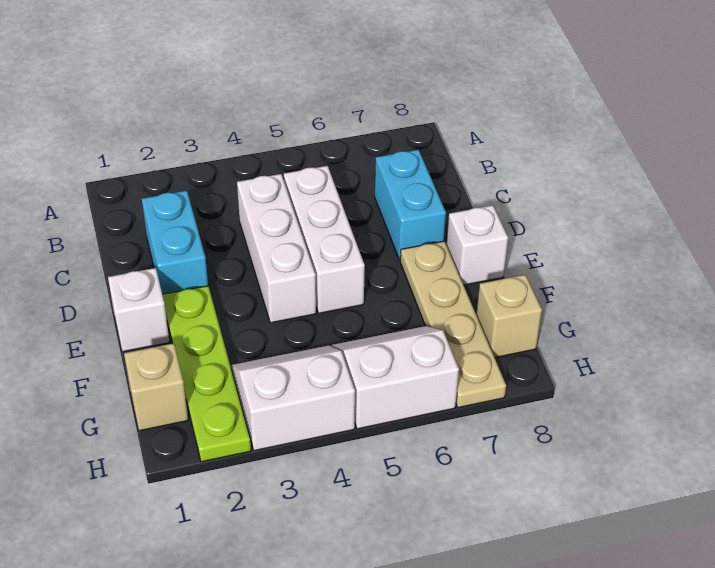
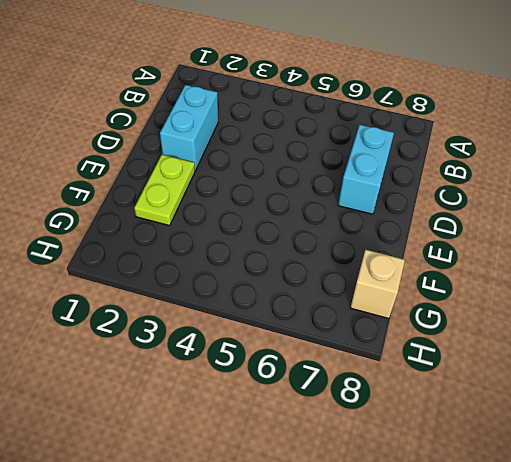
lime 1x2 plate [134,155,195,226] -> lime 1x4 plate [163,286,251,462]
none -> white 1x3 brick [237,174,316,323]
none -> white 1x3 brick [284,166,365,313]
none -> white 1x1 brick [108,268,169,352]

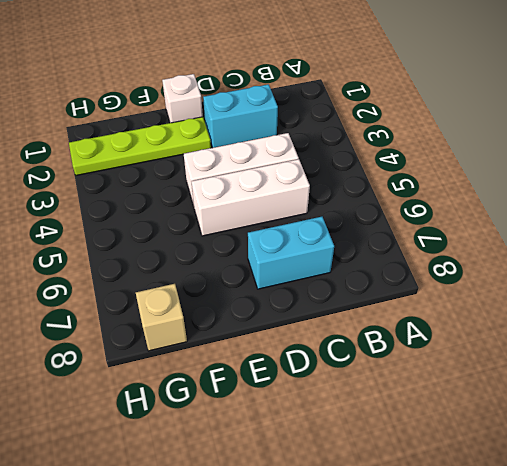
none -> tan 1x4 plate [400,241,506,408]
none -> white 1x1 brick [447,205,508,285]
none -> tan 1x1 brick [124,343,188,431]

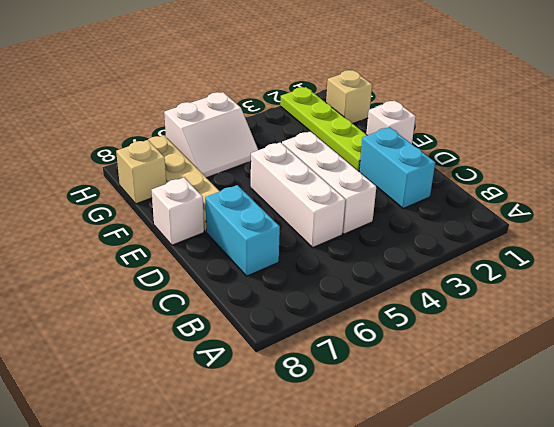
none -> white 2x2 slope [232,346,355,451]

